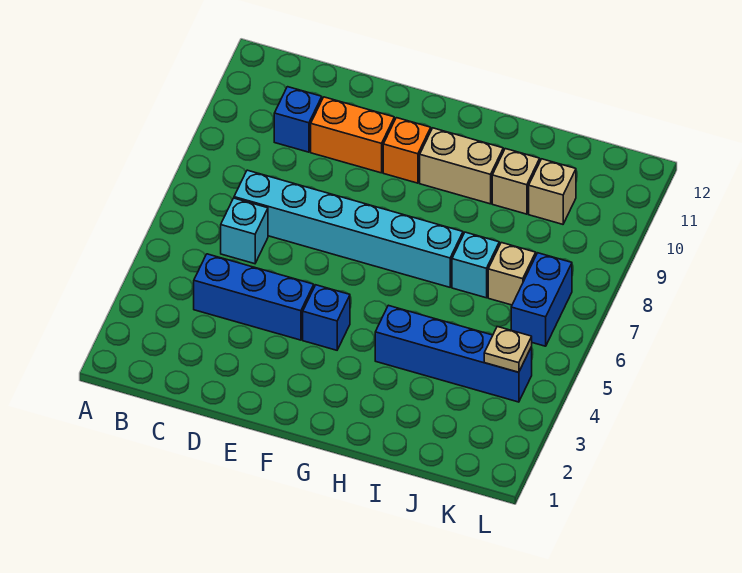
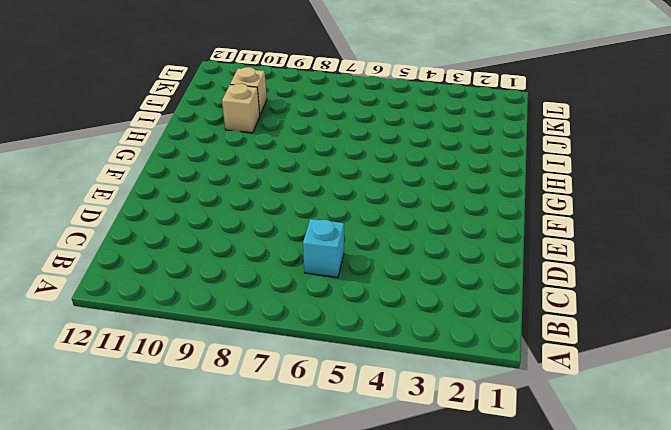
none -> blue 1x3 brick [194,254,314,340]
none -> cyan 1x6 brick [234,170,463,287]
none -> blue 1x1 brick [274,87,322,152]

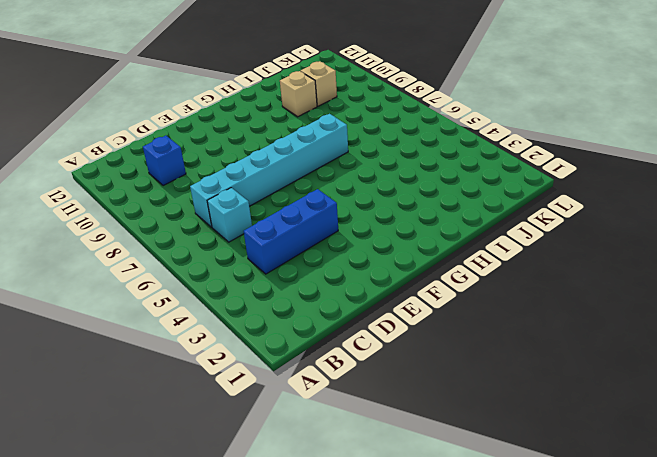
none -> orange 1x2 brick [311,97,394,173]
none -> blue 1x1 brick [303,285,350,350]
none -> orange 1x1 brick [383,118,431,183]

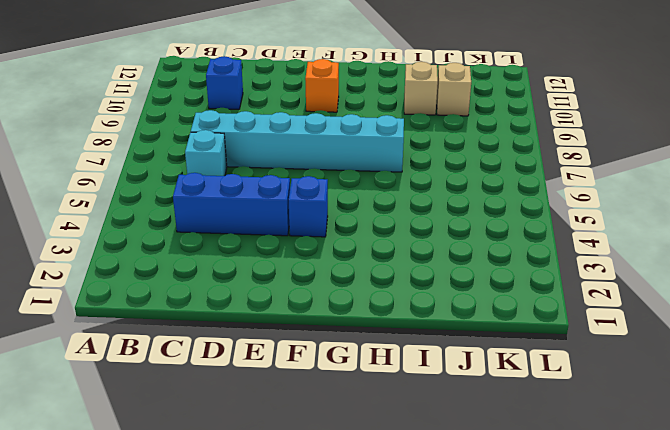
none -> orange 1x2 brick [311,97,394,173]
none -> tan 1x2 brick [420,128,503,204]
none -> blue 1x4 brick [375,305,532,402]

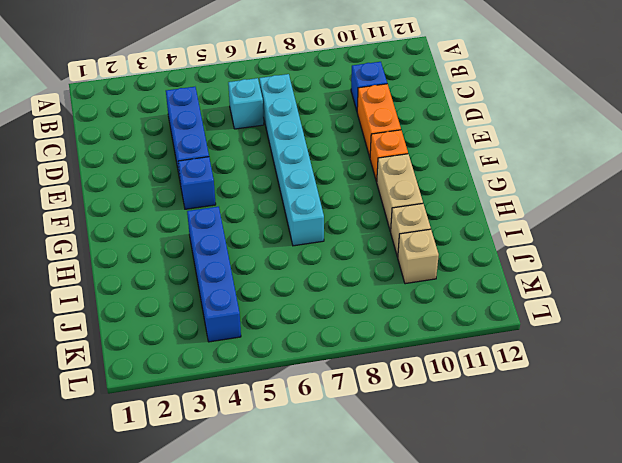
none -> cyan 1x1 brick [452,232,499,298]
none -> tan 1x1 brick [488,243,536,305]
none -> blue 1x2 brick [511,253,572,346]

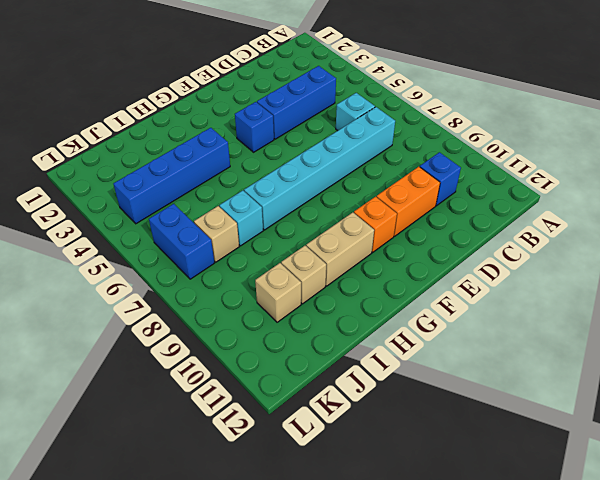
none -> tan 1x1 plate [484,327,532,372]

